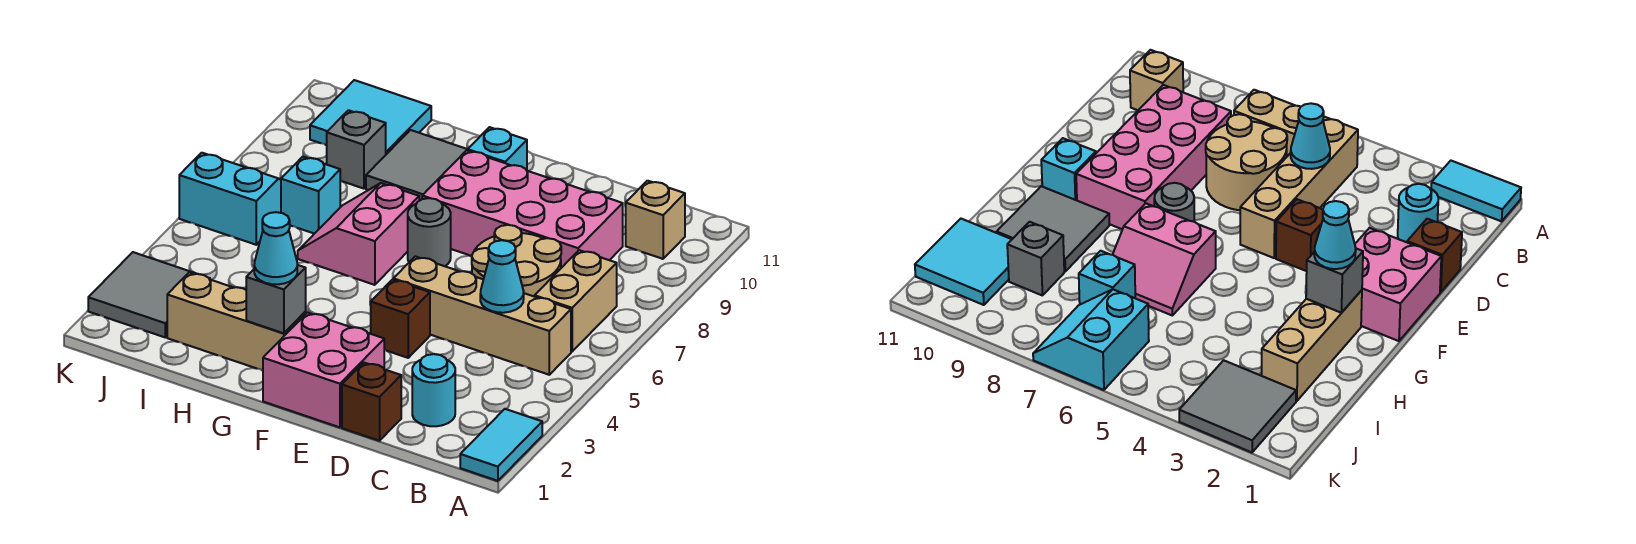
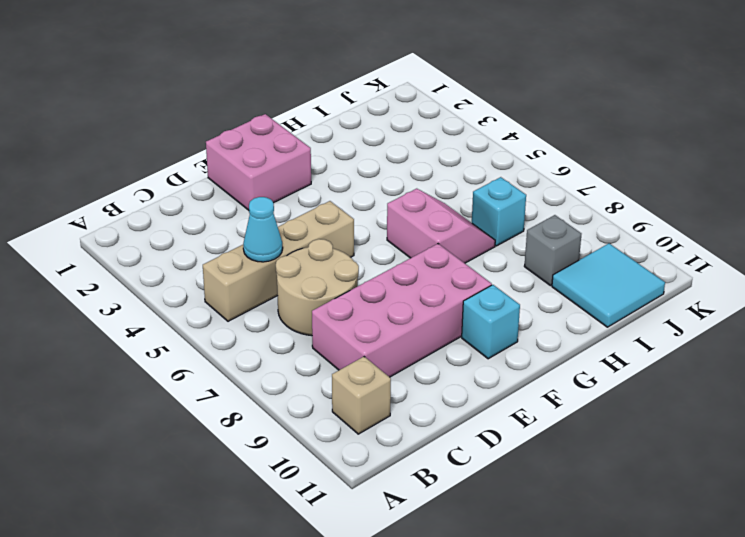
none -> cyan 1x2 tile [460,409,542,481]
none -> tan 1x2 brick [535,250,617,352]
none -> cyan 1x1 round brick [412,354,455,426]

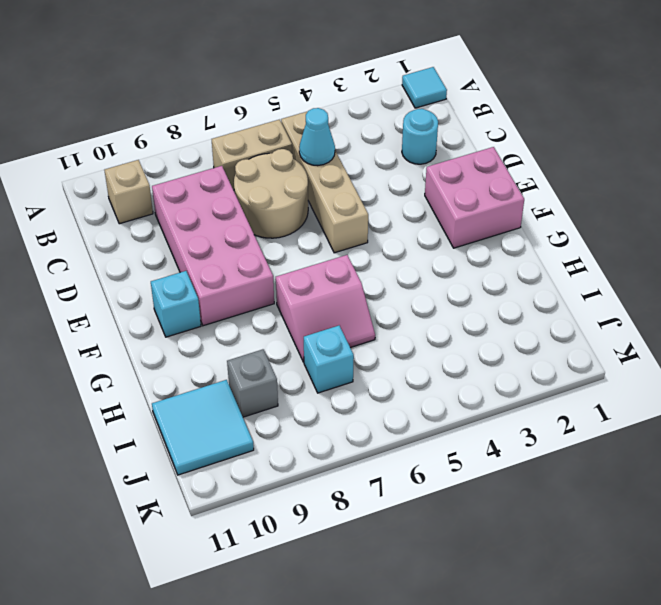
cyan 1x1 tile [402,67,447,108] -> cyan 1x2 tile [460,409,542,481]
none -> brown 1x1 brick [342,362,401,441]
none -> brown 1x1 brick [371,280,430,358]
none -> grey 1x1 round brick [408,198,451,266]

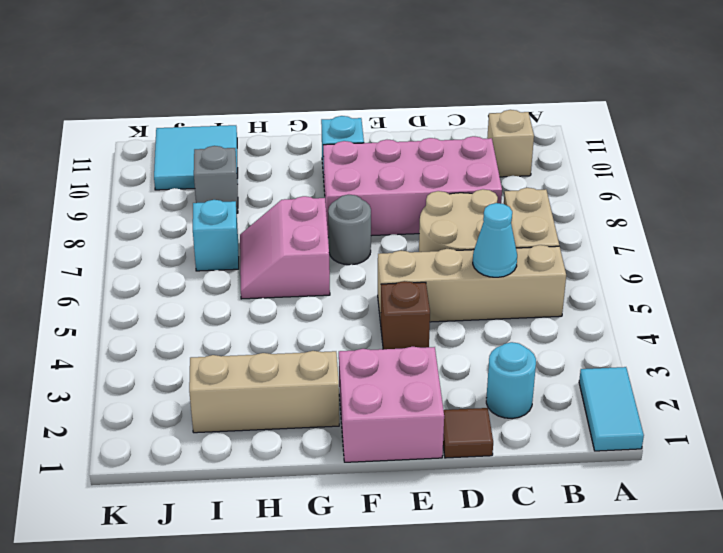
brown 1x1 tile [443,408,493,458] -> brown 1x1 brick [342,362,401,441]
none -> grey 2x2 tile [366,130,468,201]
none -> grey 2x2 tile [88,252,210,337]
none -> cyan 2x2 slope [179,153,281,245]

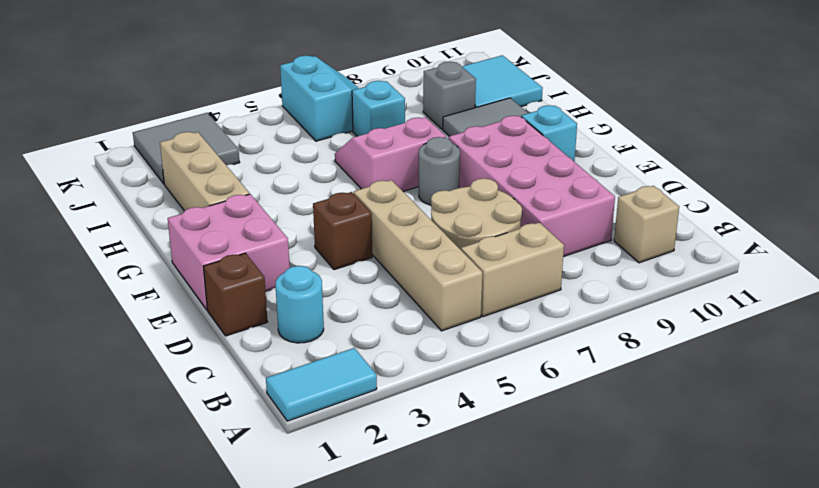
none -> cyan 1x1 cone [480,240,524,313]
none -> grey 1x1 brick [246,265,306,333]
none -> cyan 1x1 cone [254,212,297,284]

